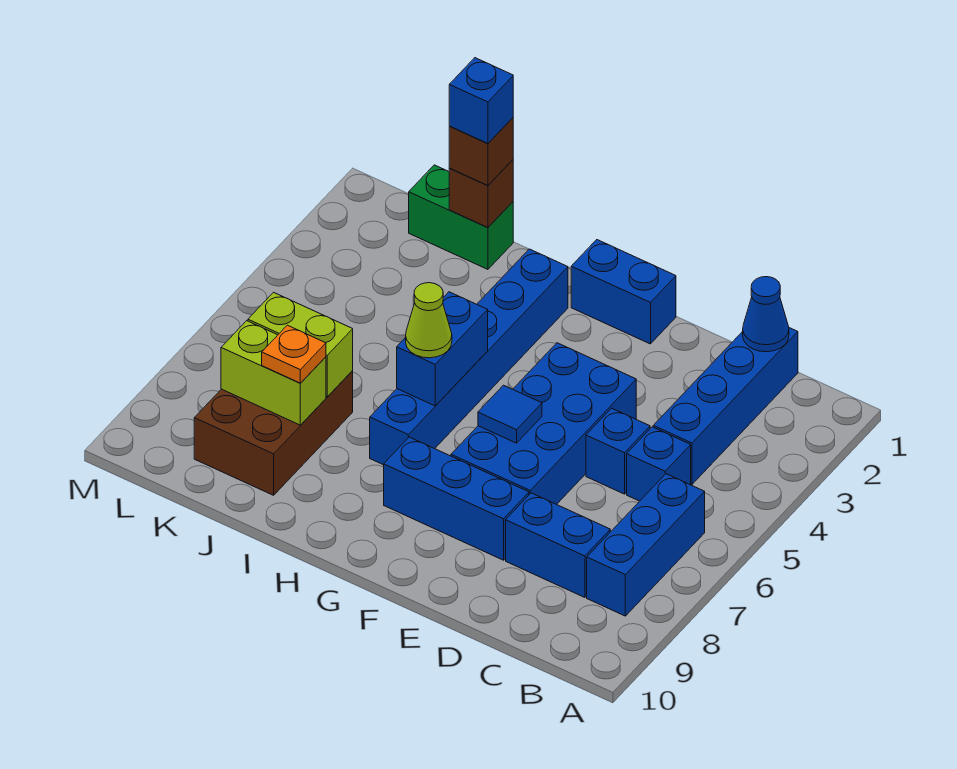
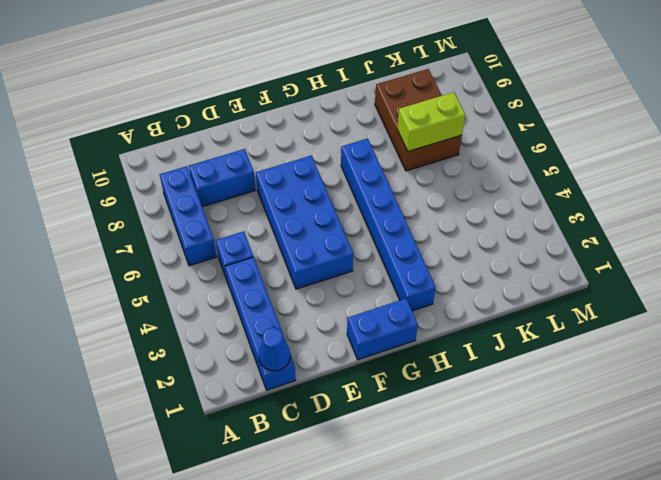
none -> blue 1x1 brick [586,408,650,494]
none -> blue 1x3 brick [384,437,529,560]
none -> green 1x2 brick [409,165,513,269]

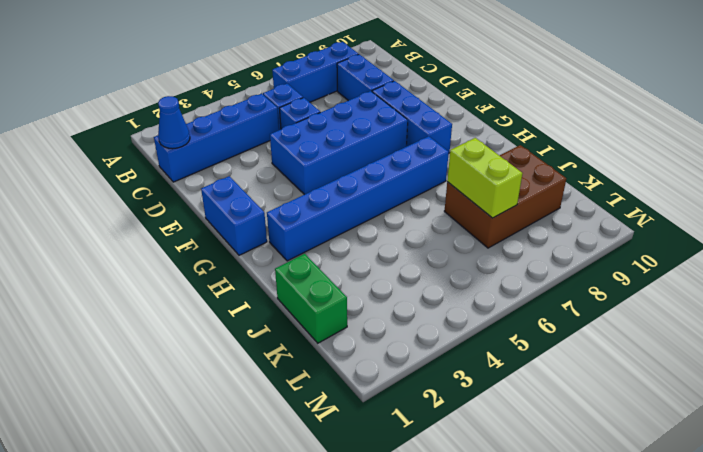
none -> blue 1x1 tile [478,385,542,443]
none -> blue 1x2 brick [397,292,488,406]
none -> brown 1x1 brick [449,160,513,227]

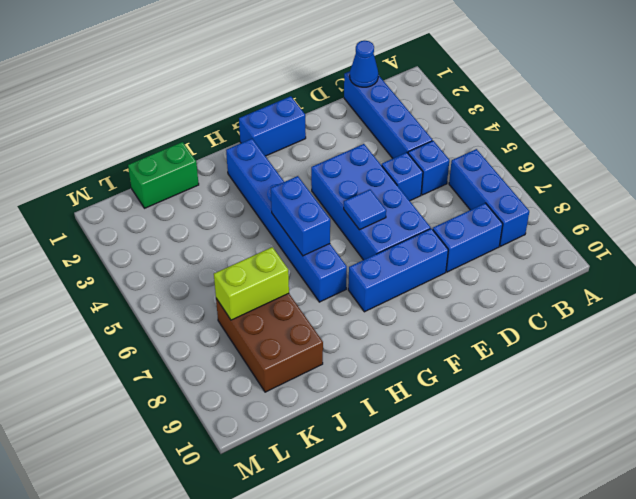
none -> brown 1x1 brick [449,160,513,227]
none -> lime 1x2 brick [221,321,326,425]
none -> lime 1x1 cone [406,283,452,358]

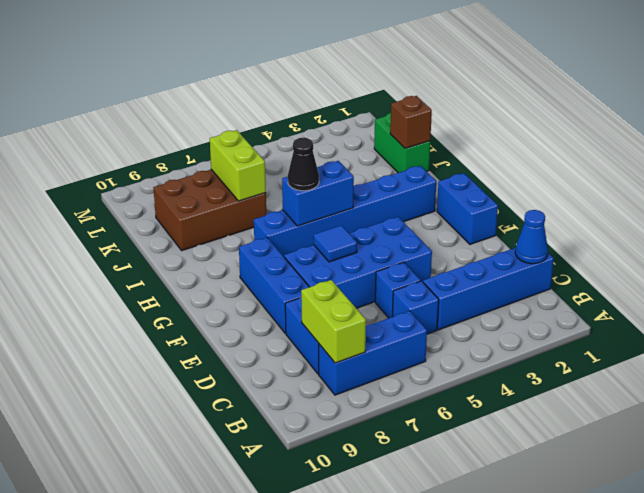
lime 1x2 brick [301,280,366,363] -> lime 1x2 brick moved to [221,321,326,425]
black 1x1 cone [288,138,319,191] -> lime 1x1 cone [406,283,452,358]
none -> brown 1x1 brick [449,118,513,185]
none -> orange 1x1 plate [262,325,326,383]
none -> blue 1x1 brick [449,58,513,143]

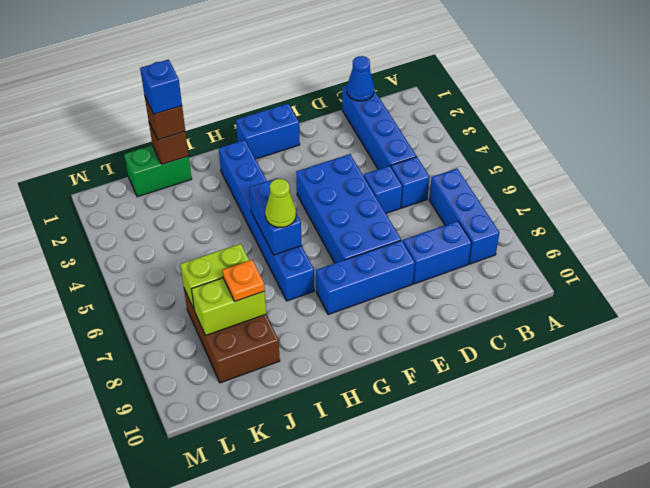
none -> blue 1x1 tile [478,385,542,443]

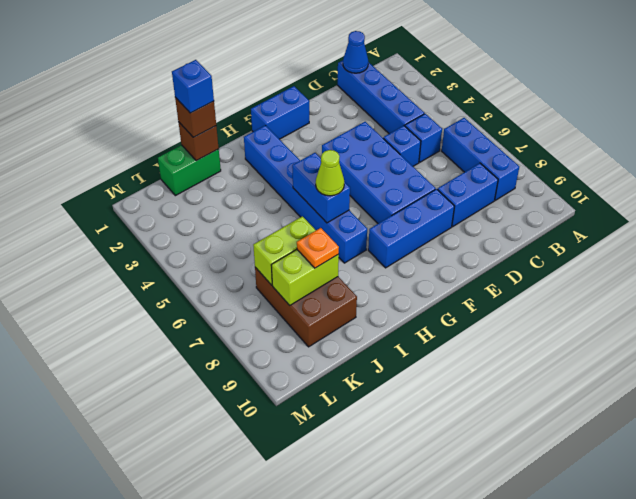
none -> blue 1x1 tile [478,385,542,443]

